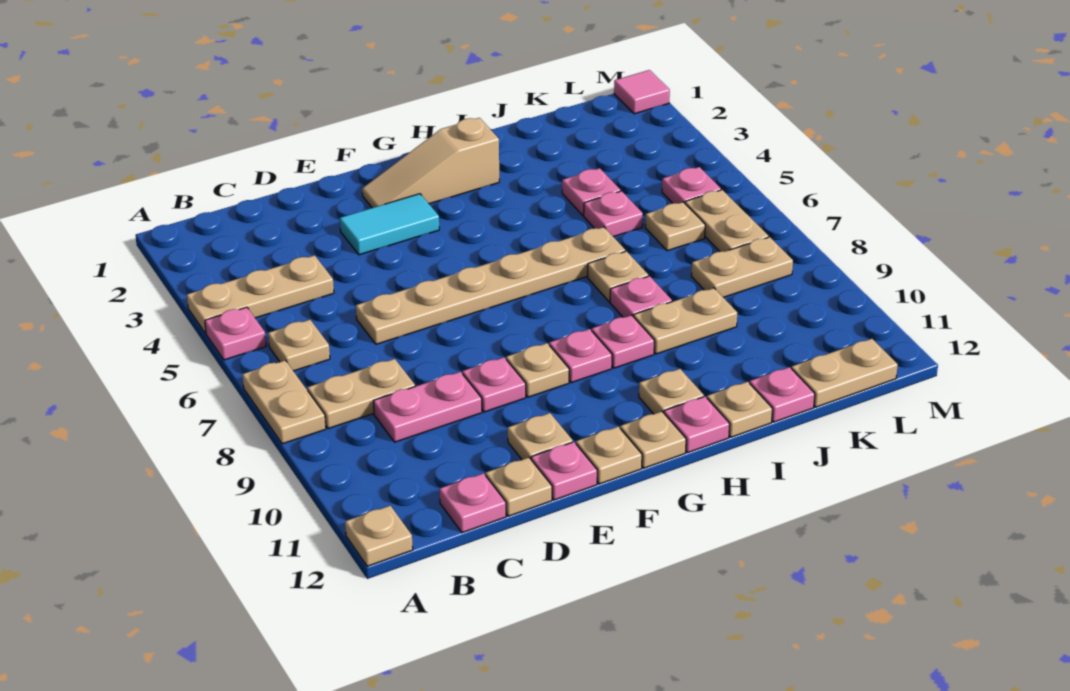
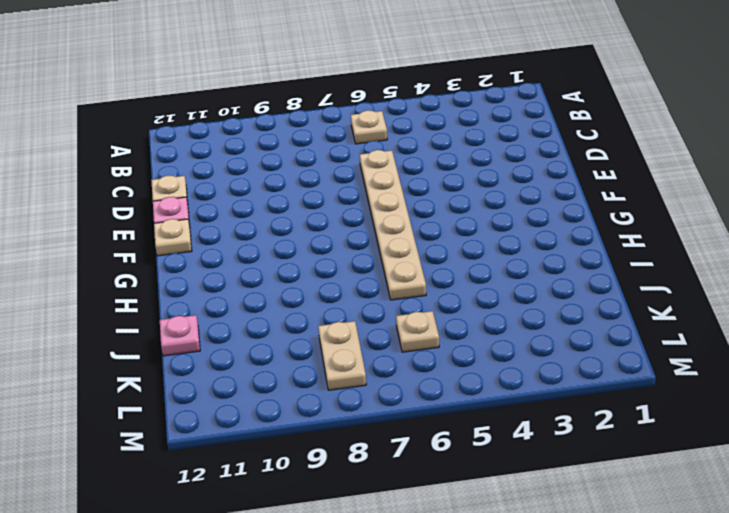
none -> tan 1x3 plate [187,255,334,333]
none -> pink 1x1 plate [205,307,266,360]
none -> tan 1x2 plate [242,360,326,444]
none -> tan 1x1 plate [345,506,413,566]

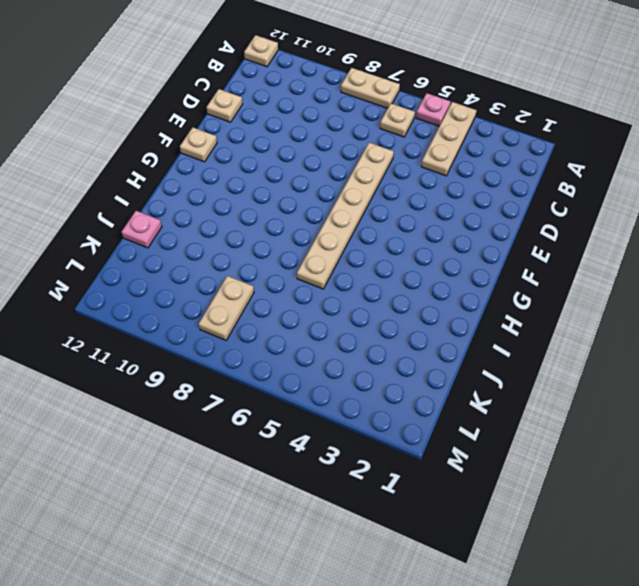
none -> tan 1x2 plate [308,359,415,429]
none -> pink 1x2 plate [373,372,482,442]
none -> pink 1x1 plate [440,473,506,533]
none -> cyan 1x2 tile [340,194,439,255]

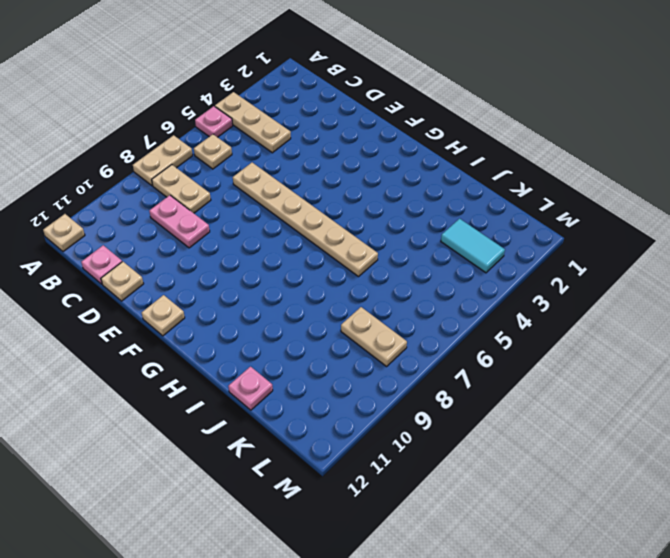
cyan 1x2 tile [441,219,505,273] -> cyan 1x2 tile moved to [340,194,439,255]
none -> pink 1x1 plate [463,357,526,412]
none -> tan 1x1 plate [508,413,573,460]
none -> pink 1x1 plate [531,442,597,500]
none -> tan 1x3 slope [362,118,499,208]

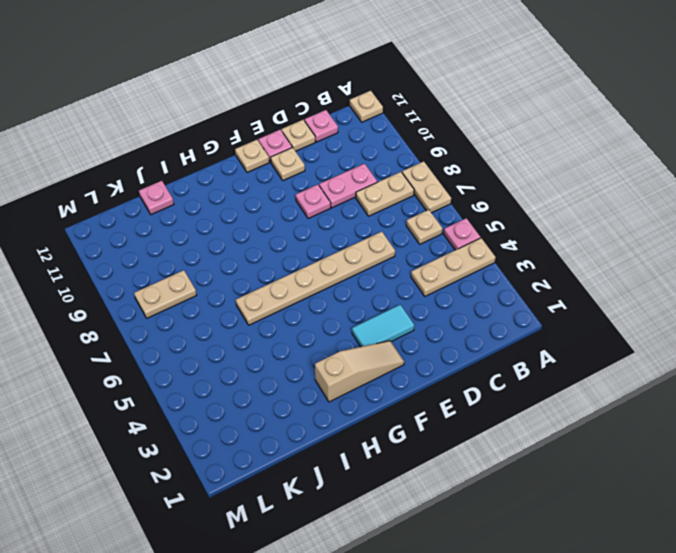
none -> tan 1x1 plate [506,343,569,397]
none -> pink 1x1 plate [549,329,612,383]
none -> tan 1x1 plate [620,411,686,468]
none -> pink 1x1 plate [592,315,654,368]

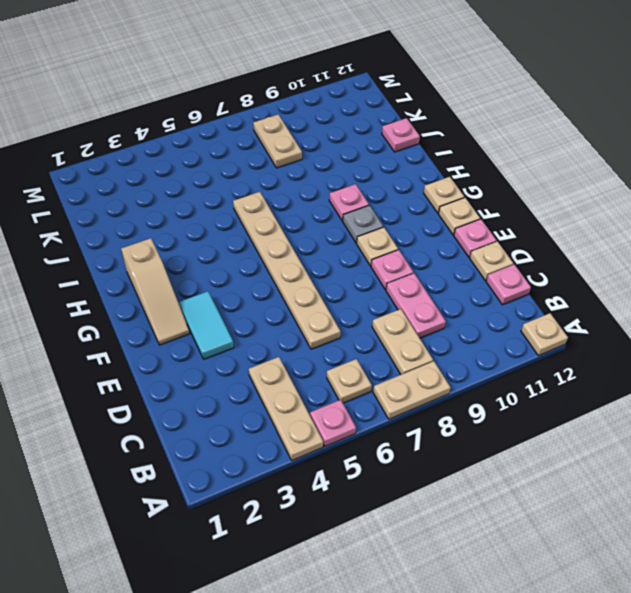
grey 1x1 plate [343,205,383,243] -> pink 1x1 plate [549,329,612,383]
none -> tan 1x1 plate [508,413,573,460]
none -> tan 1x1 plate [639,369,704,414]
none -> pink 1x1 plate [664,397,730,453]
none -> tan 1x1 plate [588,251,648,302]

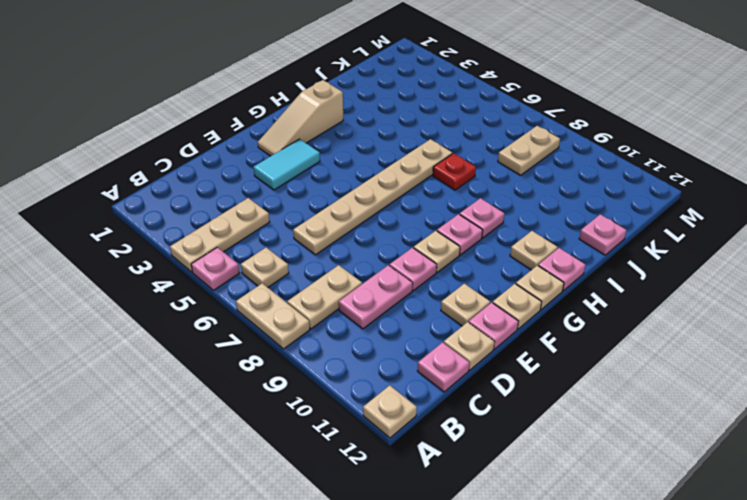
red 1x1 plate [433,153,476,190] -> tan 1x1 plate [588,251,648,302]
none -> pink 1x1 plate [610,276,672,317]
none -> tan 1x2 plate [634,288,737,354]
none -> tan 1x1 plate [707,382,772,437]
none -> pink 1x1 plate [562,168,621,216]

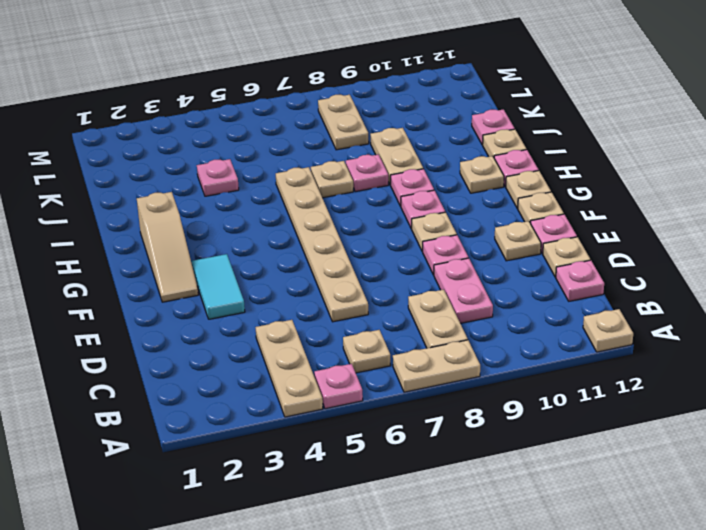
none -> pink 1x1 plate [584,191,643,237]
none -> tan 1x1 plate [645,202,705,251]
none -> tan 1x2 plate [791,339,898,407]
none -> pink 1x1 plate [662,167,721,204]

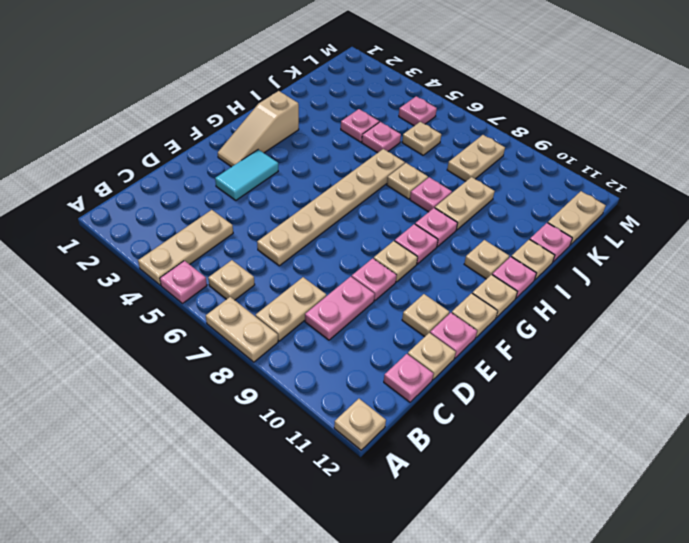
none -> tan 1x2 plate [685,190,769,252]
none -> pink 1x1 tile [614,70,670,114]

